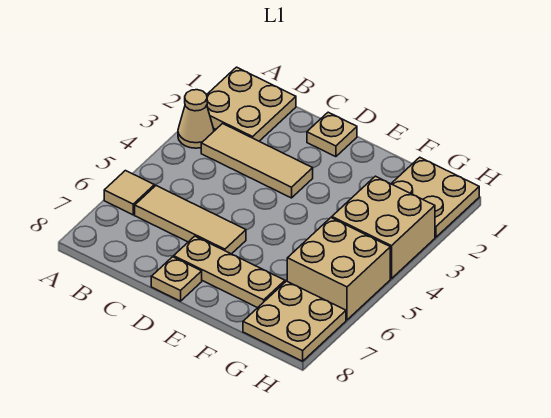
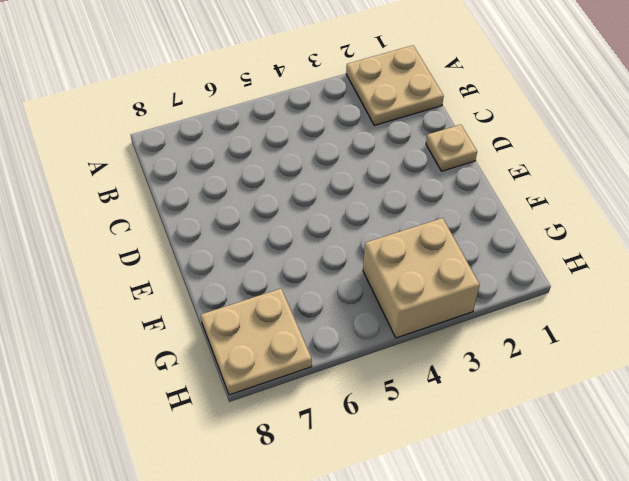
none -> tan 1x1 cone [178,90,214,148]
none -> tan 1x1 tile [104,171,154,215]
none -> tan 1x3 tile [201,124,313,198]

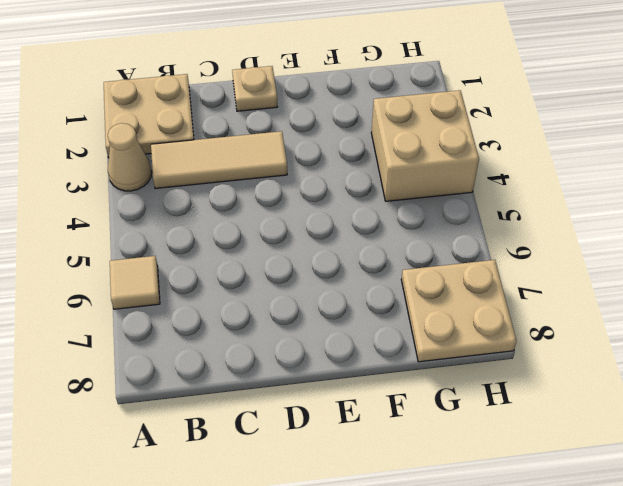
none -> tan 1x3 tile [135,186,246,254]
none -> tan 1x3 plate [174,236,285,308]
none -> tan 1x1 plate [151,257,202,301]

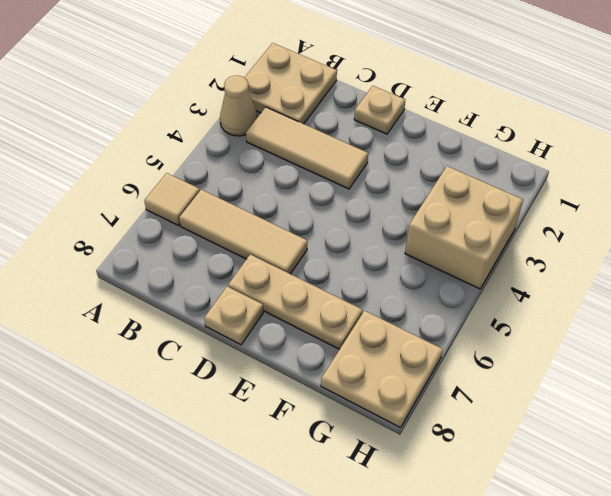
none -> tan 2x2 plate [391,157,479,237]
none -> tan 2x2 brick [287,218,390,320]

